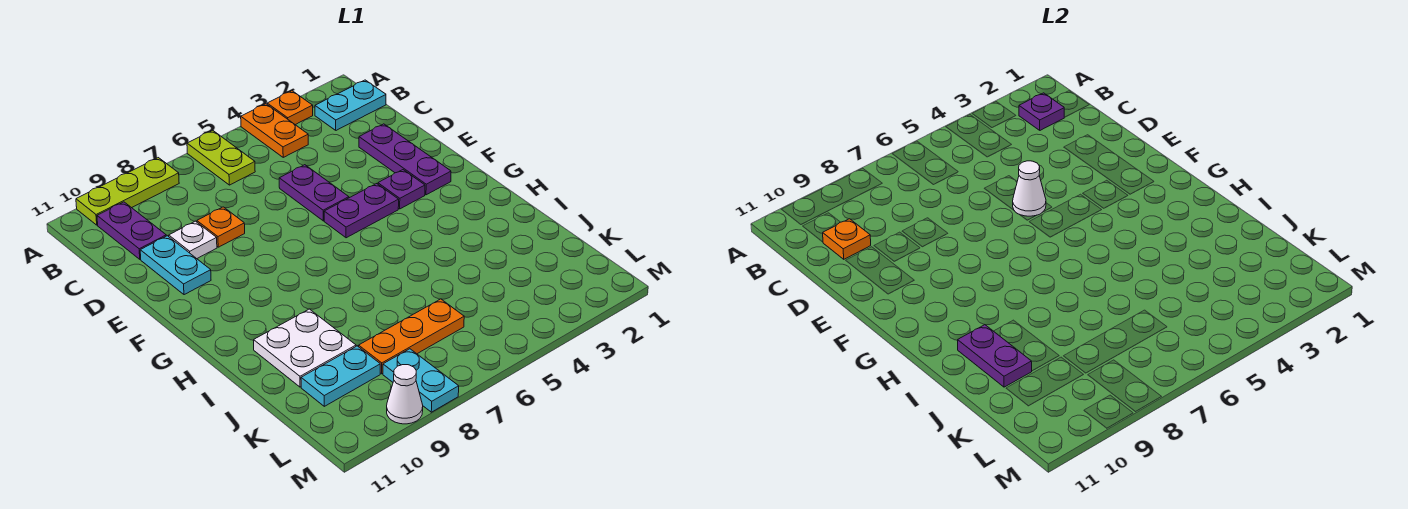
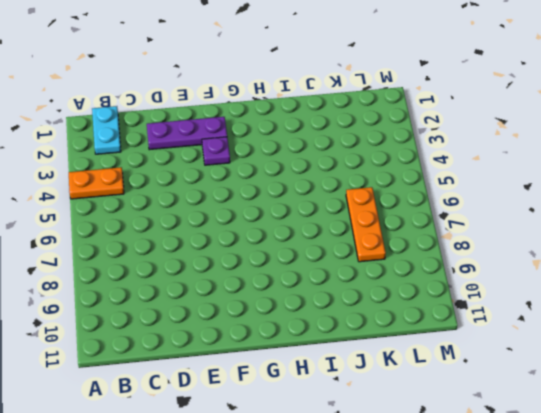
none -> orange 1x1 plate [267,91,313,125]
none -> lime 1x2 plate [187,130,255,185]
none -> lime 1x3 plate [76,158,179,225]

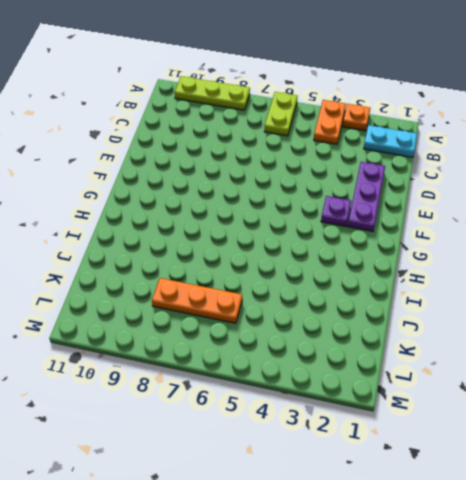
none -> purple 1x2 plate [97,202,166,259]
none -> purple 1x2 plate [279,165,349,221]
none -> orange 1x1 plate [197,207,245,247]

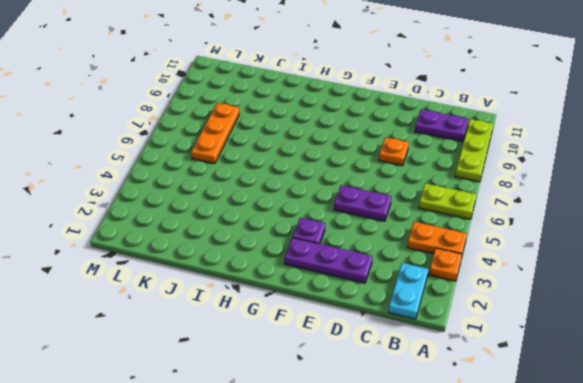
none -> white 1x1 plate [168,221,217,259]
none -> cyan 1x2 plate [140,236,211,295]
none -> purple 1x2 plate [324,184,399,238]

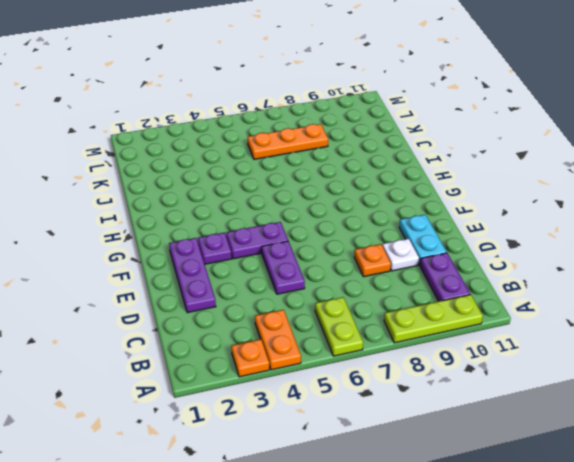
none -> cyan 1x2 plate [315,80,386,130]
none -> white 2x2 plate [254,309,356,387]
none -> cyan 1x2 plate [301,346,380,406]

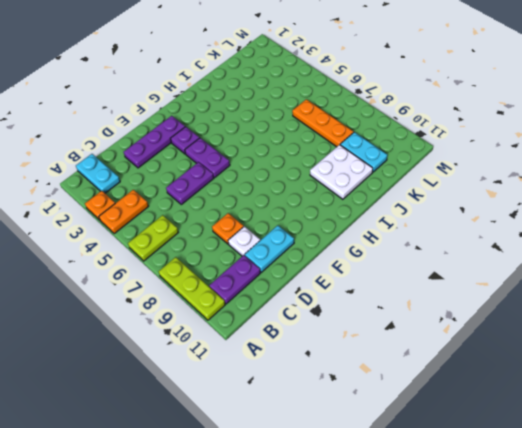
none -> cyan 1x2 plate [383,349,459,412]
none -> white 1x1 cone [387,365,423,424]
none -> purple 1x1 plate [1019,93,1064,130]

